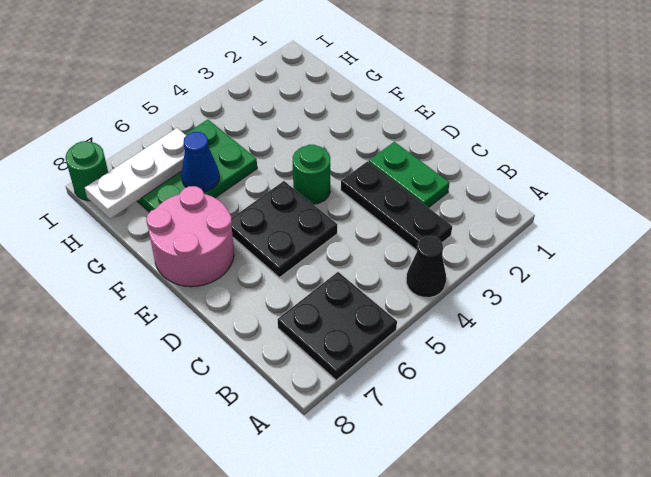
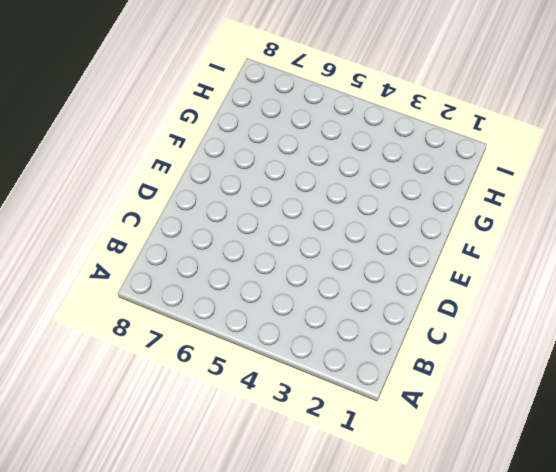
none -> black 1x1 cone [406,236,446,298]
none -> black 2x2 plate [278,272,397,380]

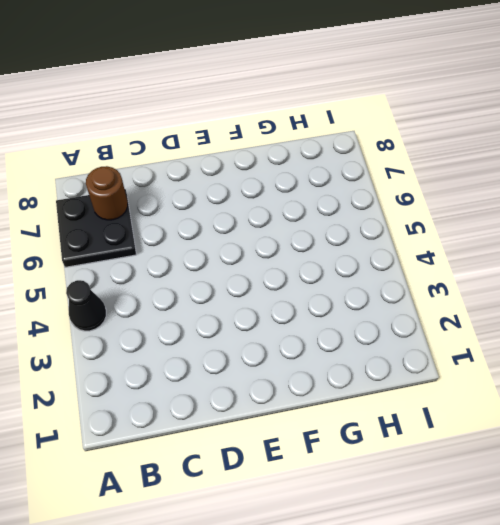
brown 1x1 round brick [86,166,128,220] -> none
none -> black 1x3 plate [341,161,452,250]
none -> green 1x2 plate [369,142,449,208]

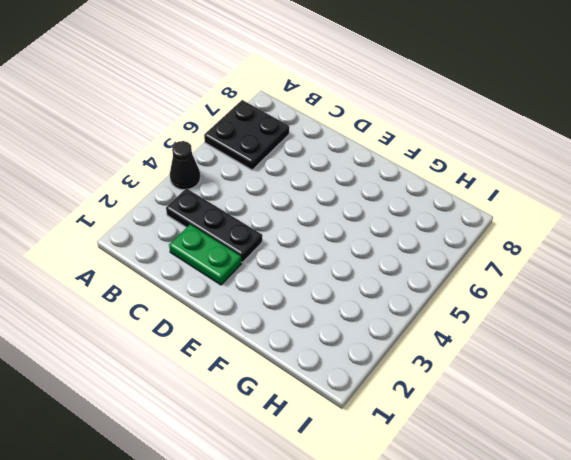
none -> black 2x2 plate [232,181,338,278]
none -> green 1x1 round brick [293,145,330,204]

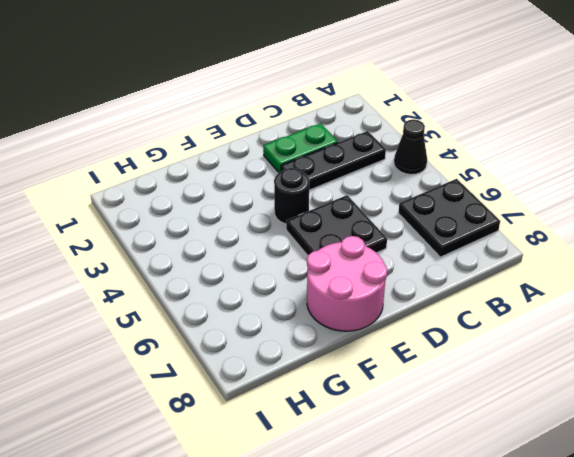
black 1x1 round brick [274,168,309,224] -> green 1x1 round brick [293,145,330,204]
none -> green 2x3 plate [137,119,257,212]
none -> green 1x1 round brick [65,141,108,201]

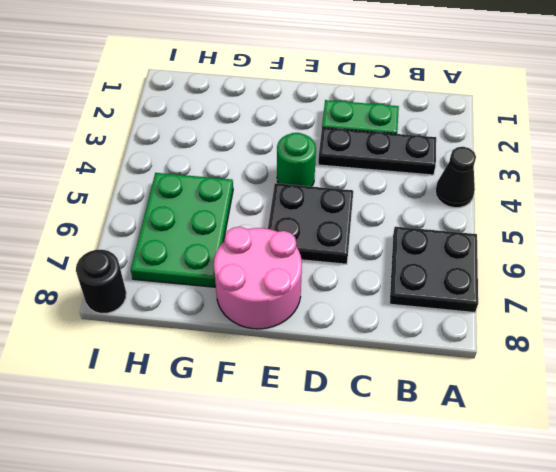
black 1x1 round brick [76,250,126,314] -> green 1x1 round brick [65,141,108,201]
none -> blue 1x1 cone [181,132,219,192]
none -> white 1x3 plate [85,128,186,219]

